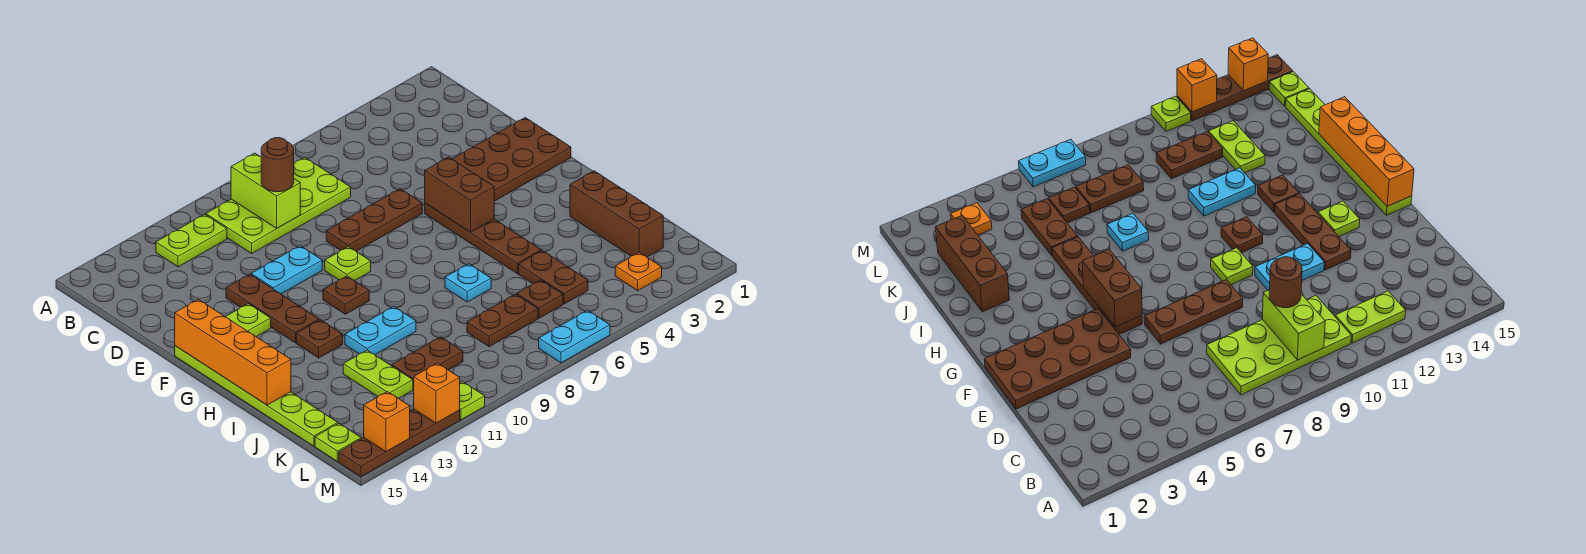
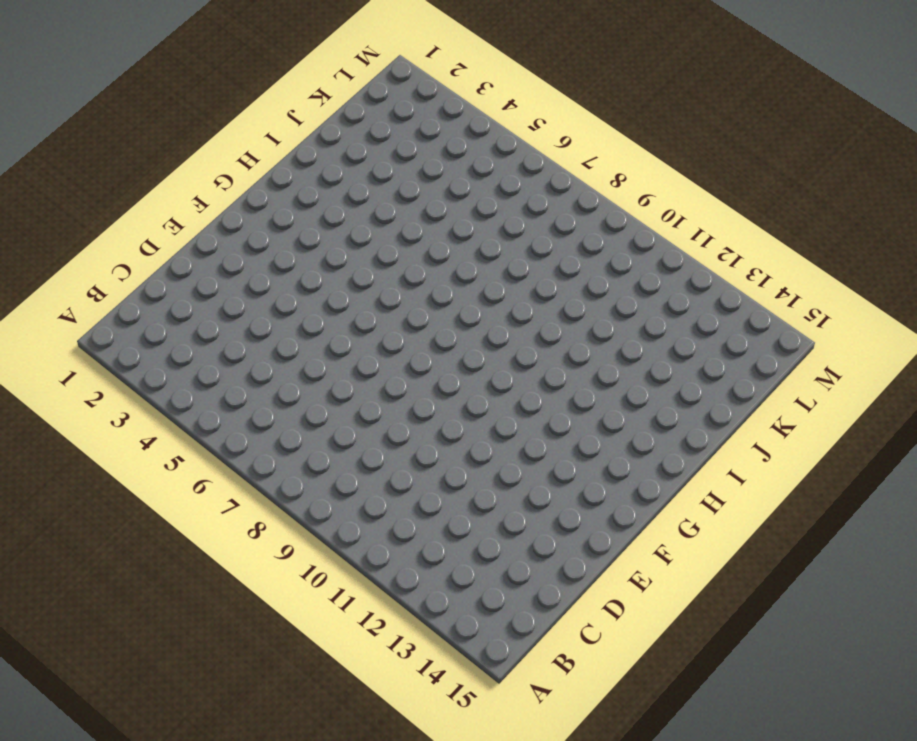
none -> lime 2x4 plate [206,157,351,253]
none -> lime 1x2 plate [156,214,227,267]
none -> brown 2x4 plate [452,118,571,201]
none -> brown 1x3 plate [326,189,422,251]

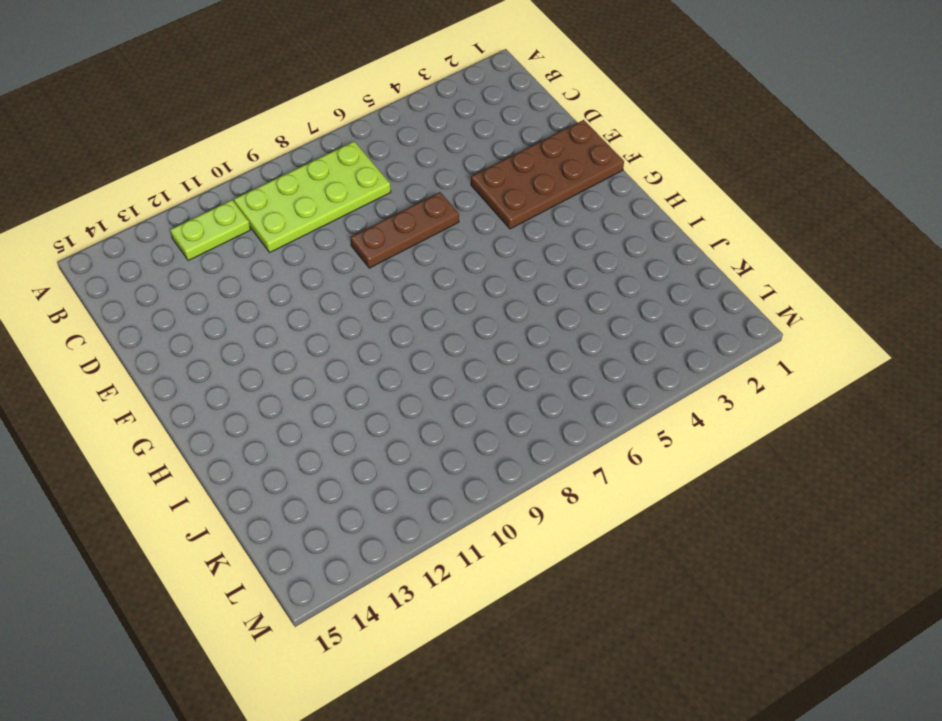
none -> cyan 1x2 plate [251,246,322,294]
none -> brown 1x3 plate [226,274,319,343]
none -> brown 1x4 plate [425,203,541,274]
none -> lime 1x1 plate [325,247,371,281]

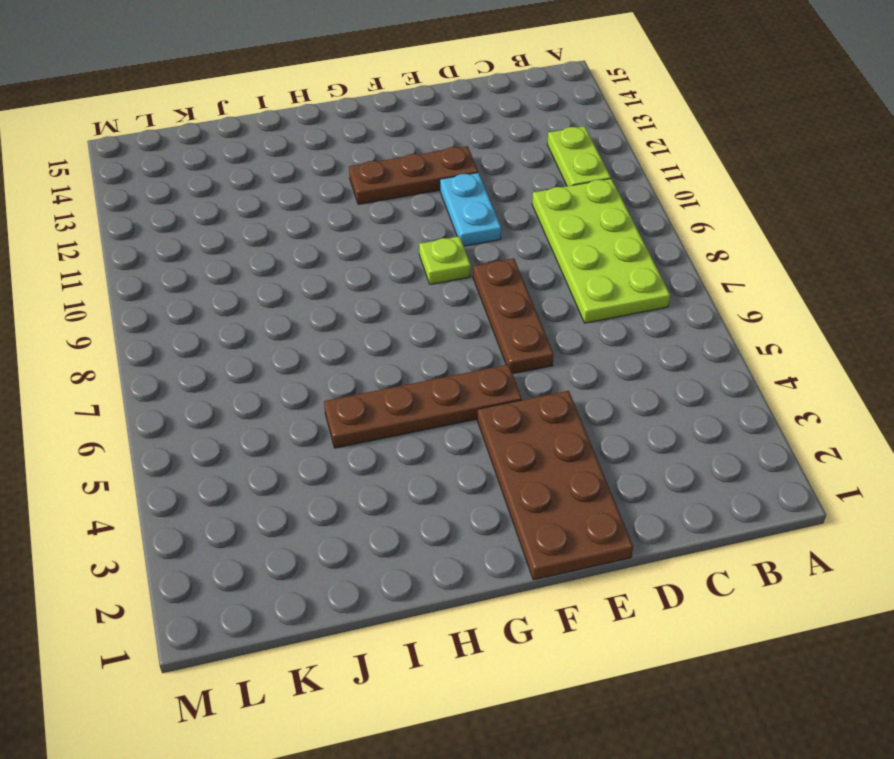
none -> lime 1x1 plate [225,304,271,337]
none -> lime 1x6 plate [175,346,338,446]
none -> brown 1x1 plate [323,276,369,314]
none -> brown 1x1 plate [296,320,343,358]

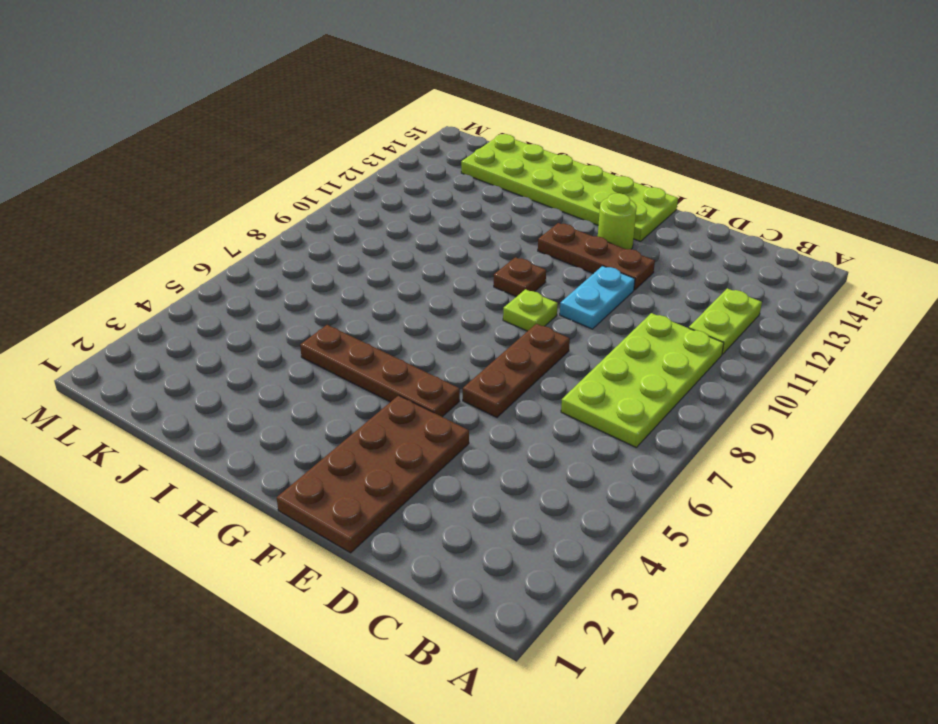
lime 1x1 round brick [598,193,637,249] -> lime 1x1 plate [225,304,271,337]
lime 2x6 plate [461,134,678,241] -> lime 1x6 plate [175,346,338,446]
none -> brown 1x1 plate [296,320,343,358]
none -> brown 1x3 brick [570,171,663,257]
none -> cyan 1x1 plate [445,264,491,302]
none -> cyan 1x2 plate [345,307,416,355]

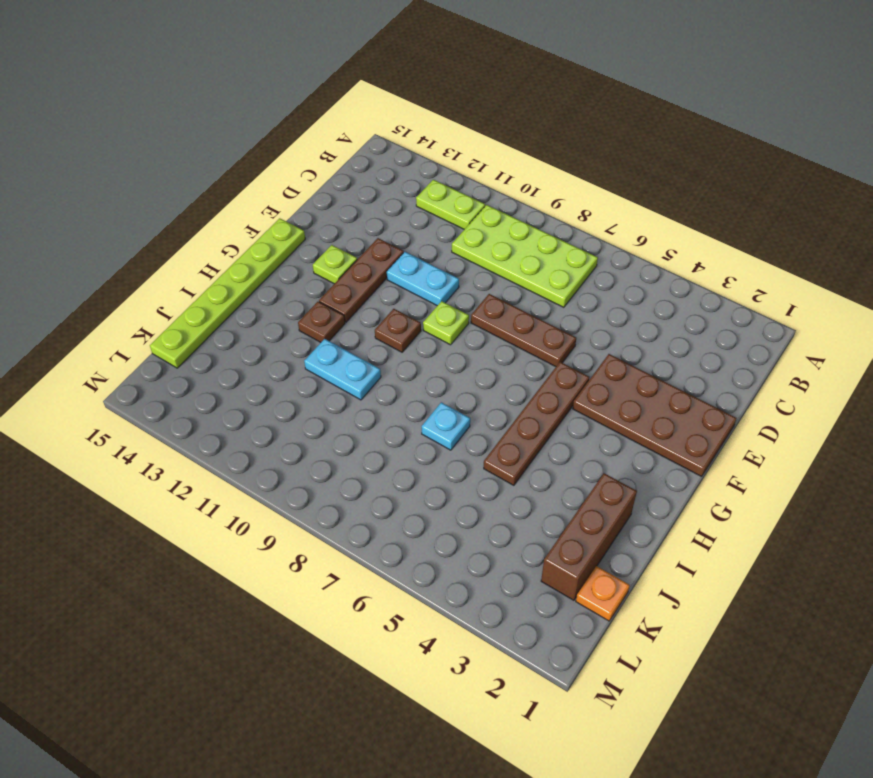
orange 1x1 plate [576,566,630,621] -> orange 1x1 plate moved to [615,252,662,291]
none -> brown 1x2 plate [519,250,588,304]
none -> lime 1x2 plate [343,350,413,398]
none -> brown 1x1 plate [517,280,563,318]
none -> brown 1x2 plate [467,294,538,347]

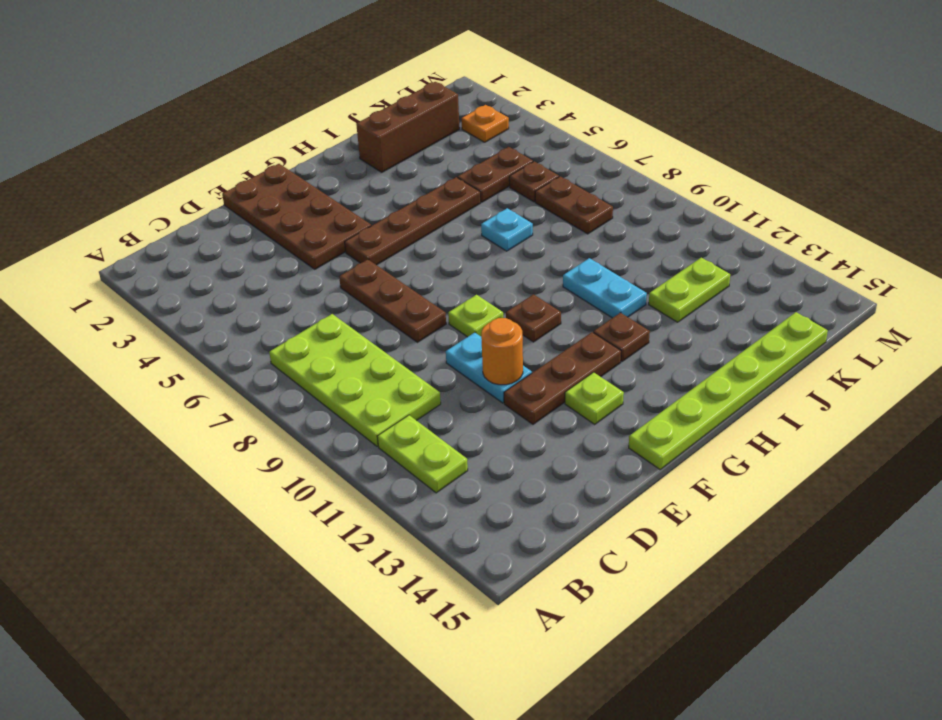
orange 1x1 round brick [481,318,523,385] -> none
none -> brown 1x2 plate [392,337,463,389]
none -> lime 1x1 plate [315,423,361,462]
none -> cyan 1x2 plate [539,310,610,363]
none -> lime 1x1 plate [460,382,485,420]

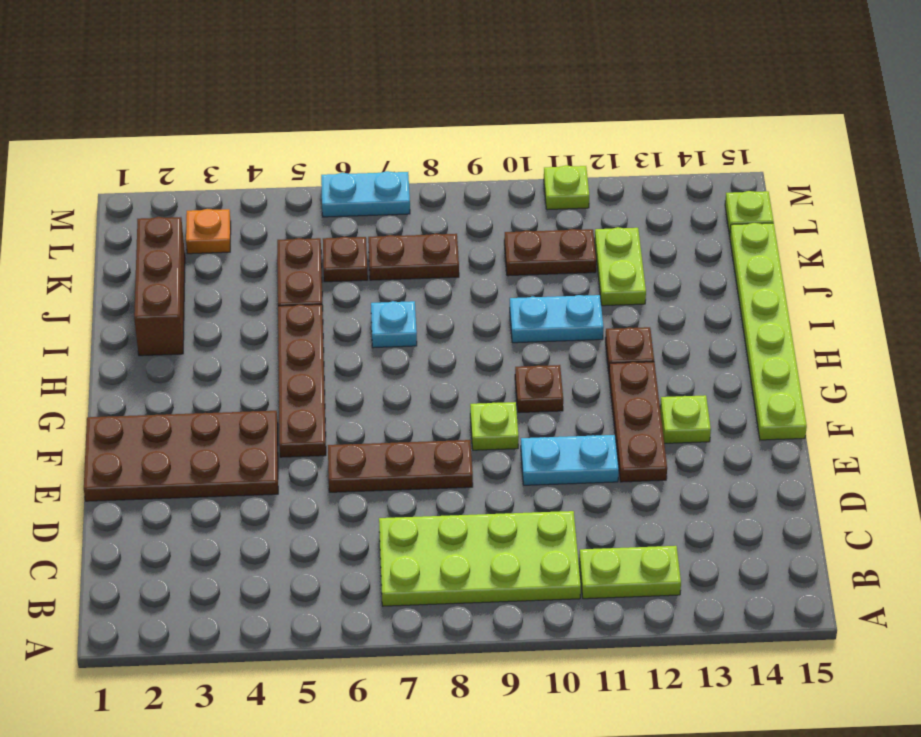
none -> brown 1x4 plate [339,409,460,477]
none -> lime 1x2 brick [231,153,300,228]
none -> brown 1x2 brick [425,157,494,232]
none -> orange 1x4 brick [175,299,291,405]

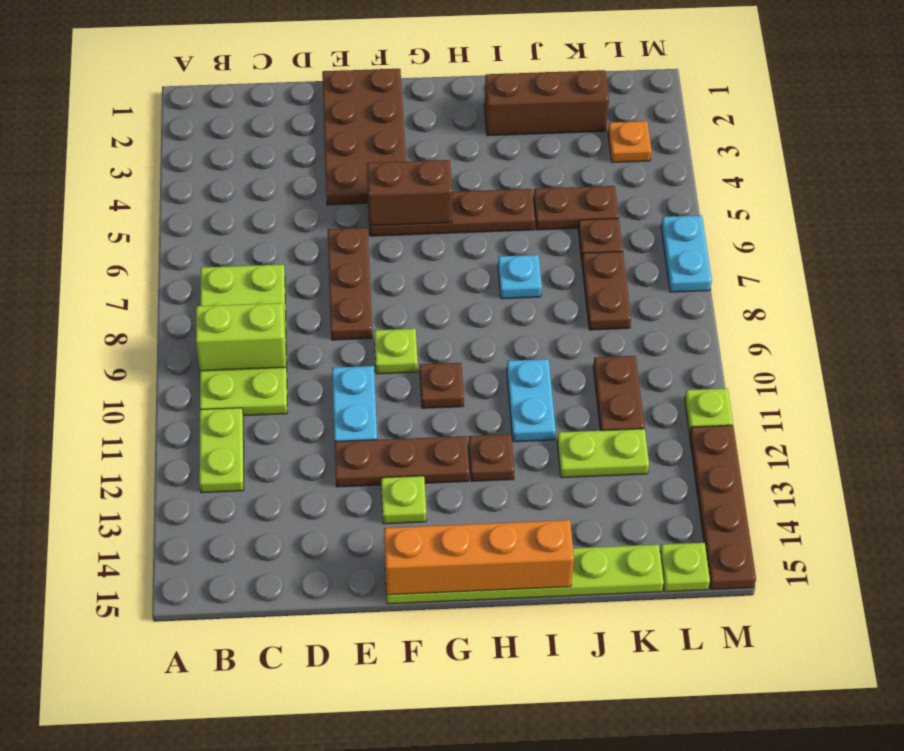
none -> orange 1x1 brick [414,363,460,423]
none -> orange 1x1 brick [364,392,410,452]
none -> brown 1x1 round brick [261,138,294,192]

